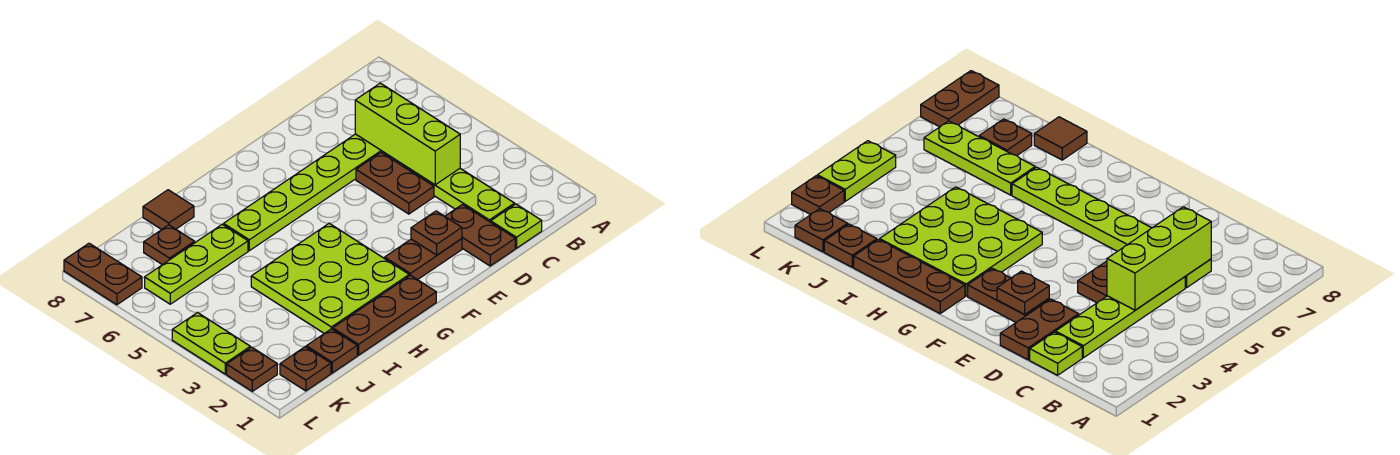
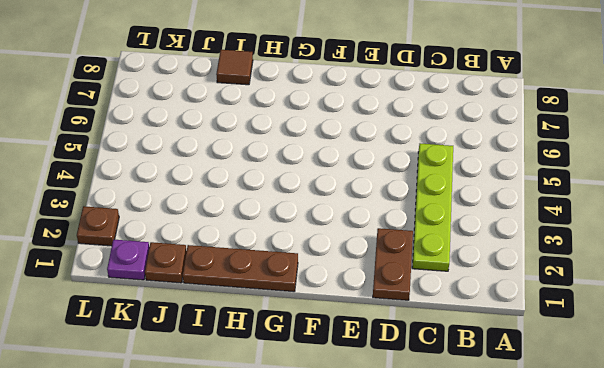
purple 1x1 plate [107,239,149,280] -> brown 1x1 plate [280,347,331,391]
none -> lime 1x1 plate [491,204,542,248]
none -> lime 1x6 plate [224,134,382,251]
none -> brown 1x2 plate [356,153,434,214]

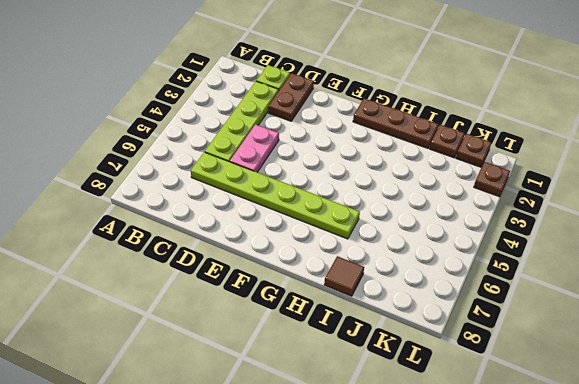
pink 1x2 plate [230,124,279,172] -> brown 1x2 plate [356,153,434,214]
none -> brown 1x2 plate [385,239,462,280]
none -> lime 3x3 plate [251,223,409,333]
none -> lime 1x3 plate [145,224,248,304]

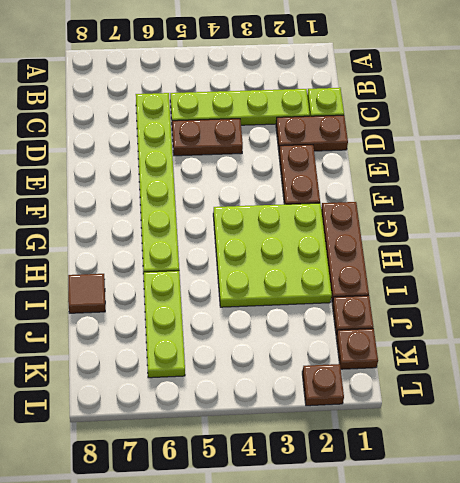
none -> brown 1x1 plate [144,225,195,265]
none -> lime 1x2 plate [172,312,250,374]
none -> brown 1x2 plate [64,243,142,305]

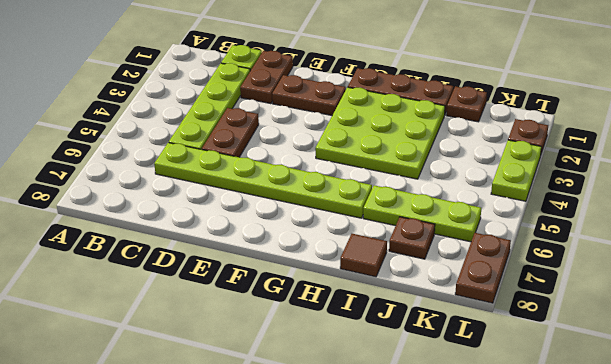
none -> brown 1x1 plate [280,347,331,391]
none -> lime 1x3 brick [355,83,460,185]
none -> brown 1x1 plate [411,211,462,255]

